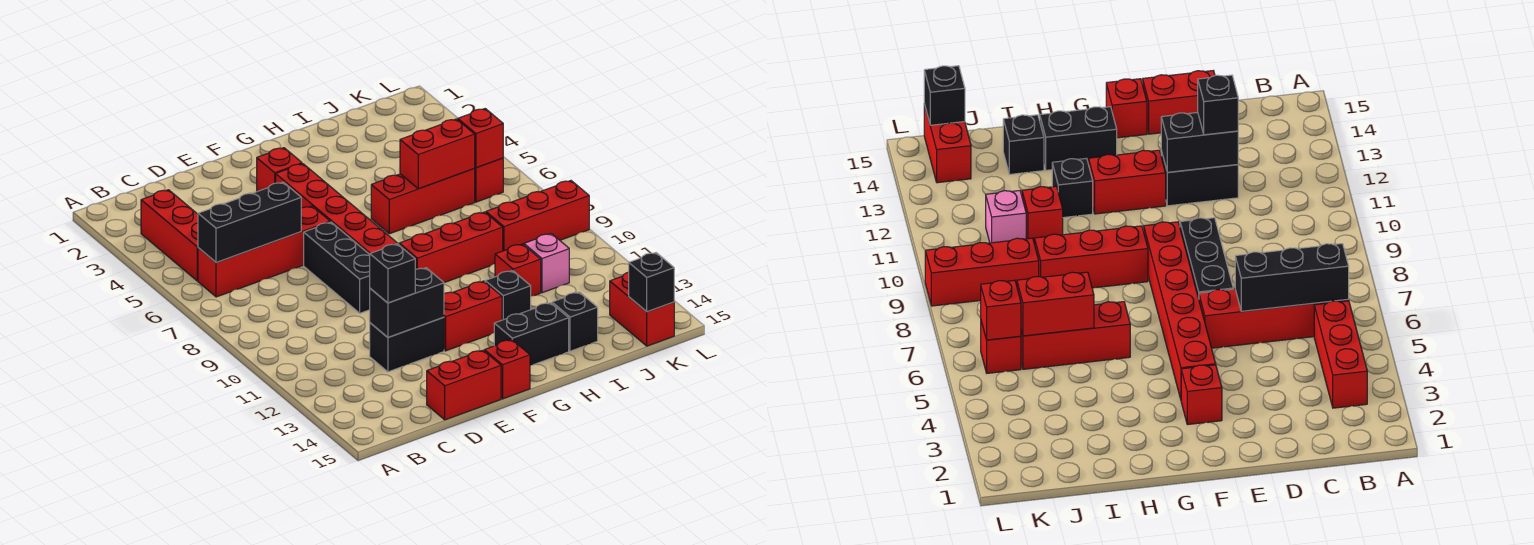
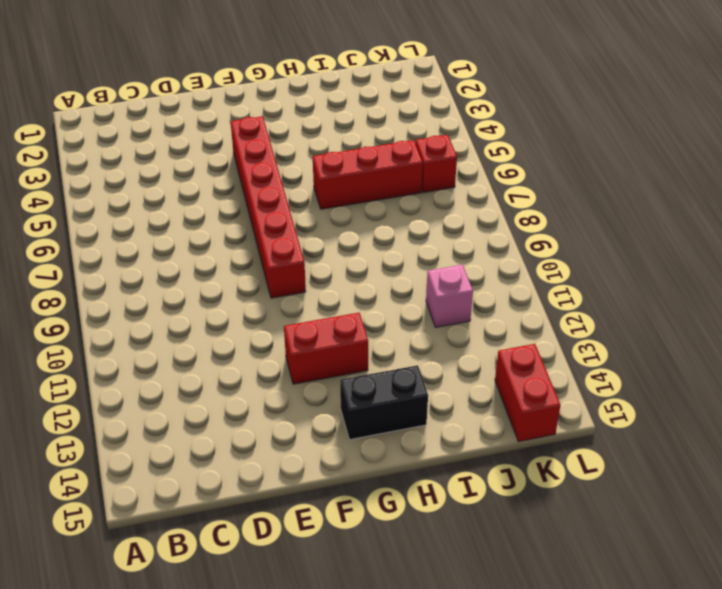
none -> red 1x3 brick [141,190,198,281]
none -> red 1x4 brick [198,206,330,297]
none -> black 1x2 brick [370,317,444,372]

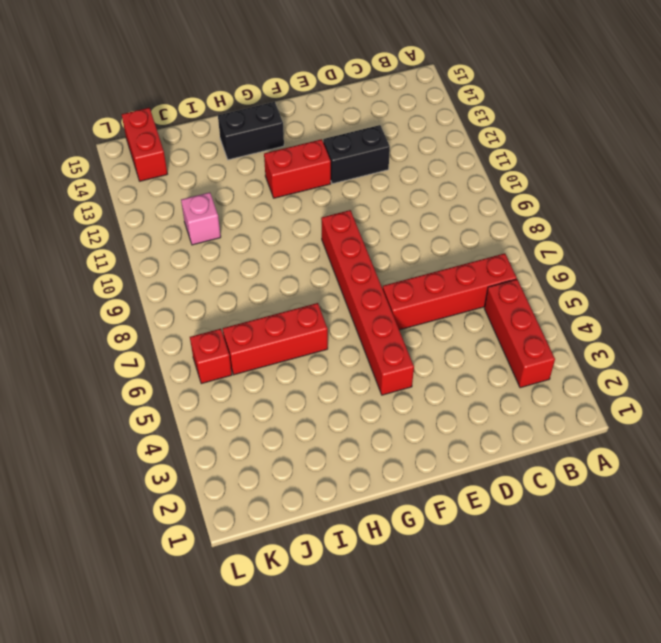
none -> red 1x2 brick [427,350,501,420]
none -> black 1x3 brick [304,222,370,313]
none -> red 1x1 brick [257,148,302,192]

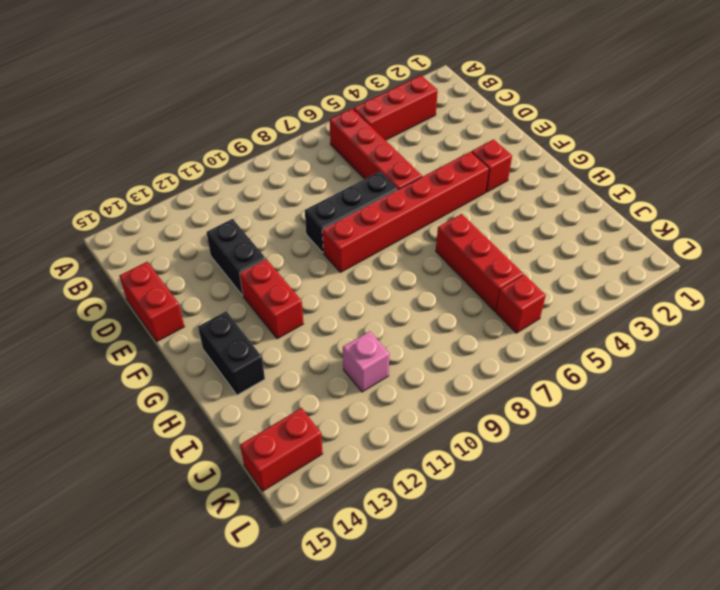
none -> red 1x1 brick [484,340,530,399]
none -> red 1x3 brick [399,212,503,283]
none -> black 1x1 brick [485,271,531,320]

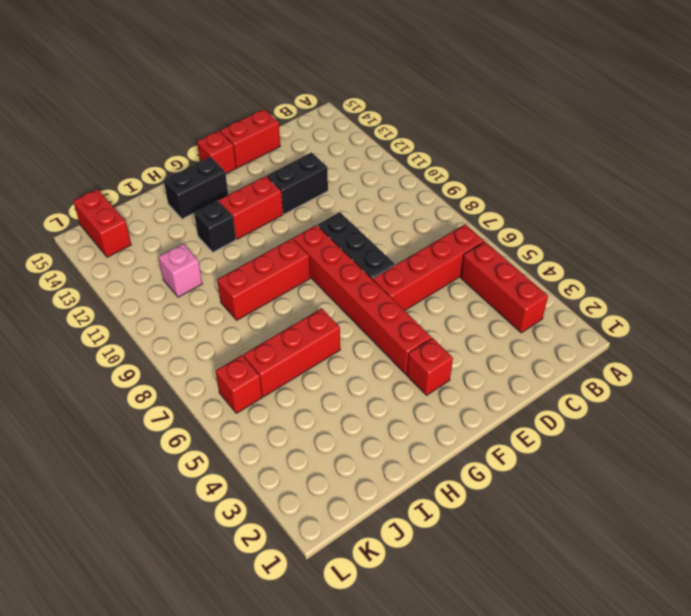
none -> red 1x1 brick [495,244,541,296]
none -> black 1x1 brick [552,292,598,351]
none -> red 1x3 brick [486,181,589,251]

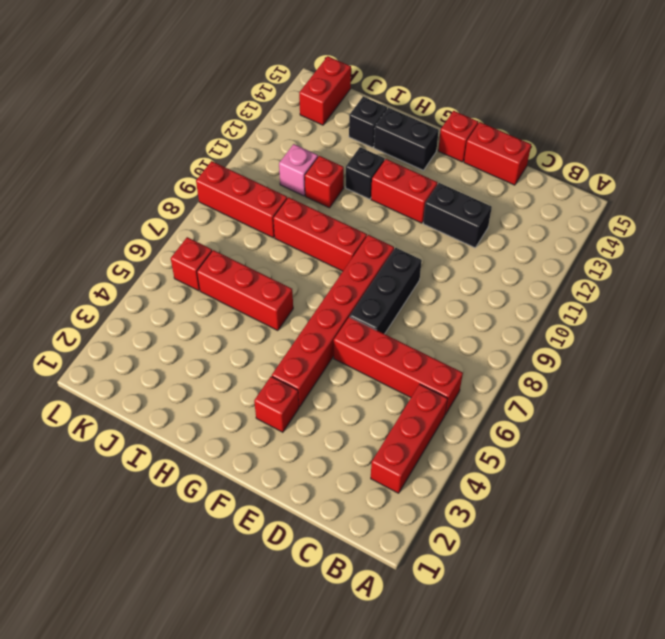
none -> black 1x3 brick [198,182,301,263]
none -> black 1x2 brick [370,268,444,337]
none -> red 1x2 brick [400,119,475,189]

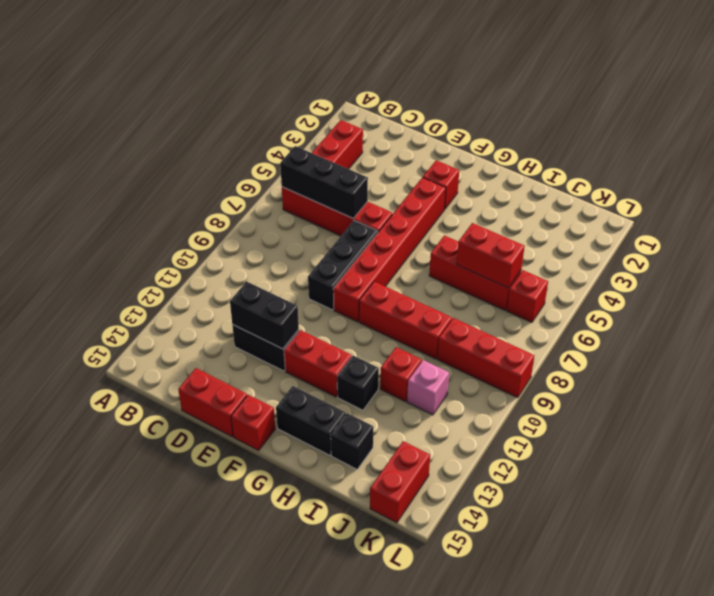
none -> red 1x1 brick [458,109,503,168]
none -> black 1x1 brick [629,253,674,312]
none -> black 1x1 brick [370,244,415,303]

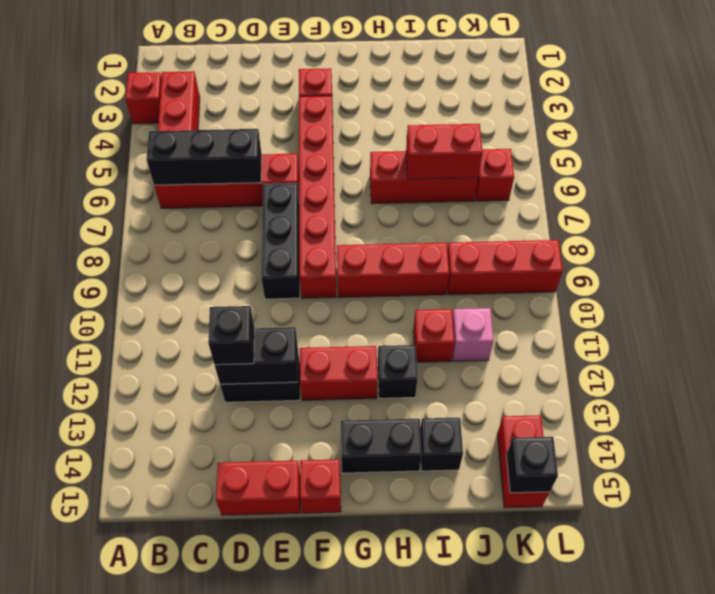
red 1x1 brick [125,72,162,124] -> red 1x1 brick moved to [458,109,503,168]

